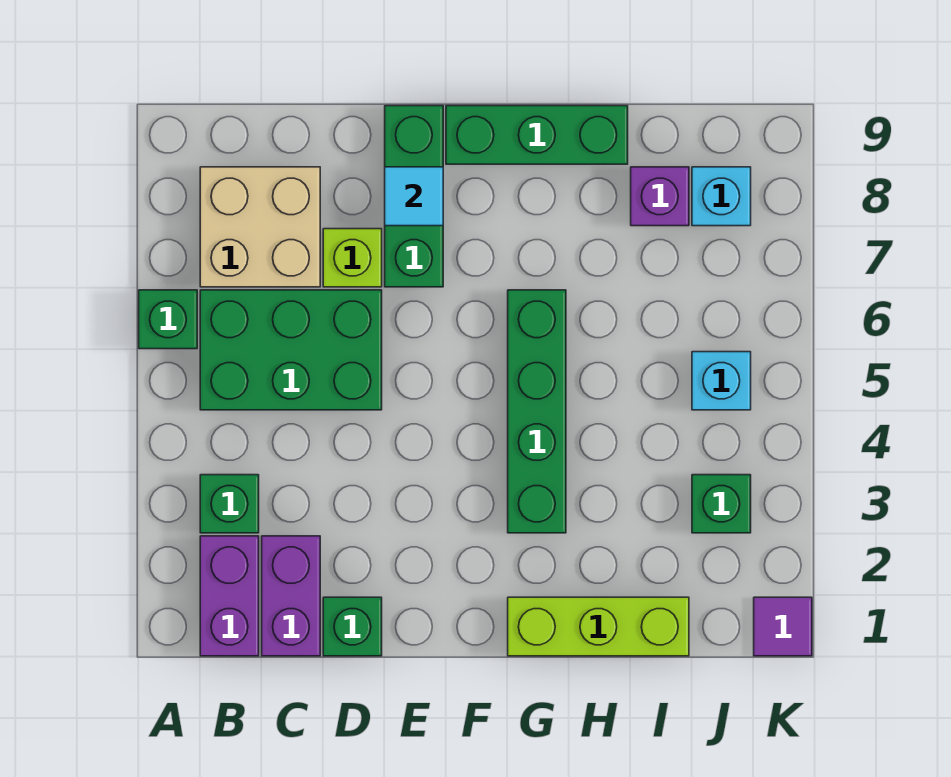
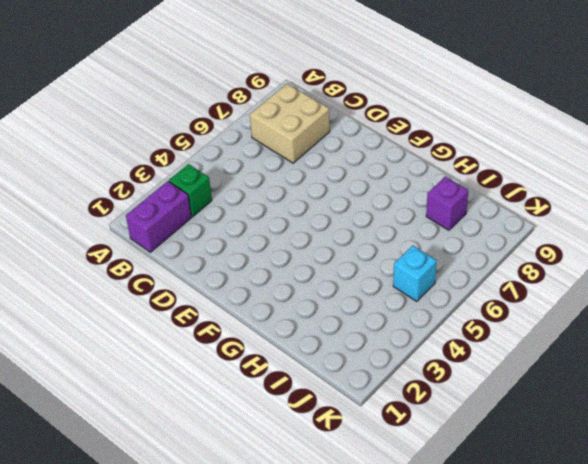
none -> green 1x1 brick [139,290,197,349]
none -> green 2x3 brick [200,290,382,410]
none -> purple 1x2 brick [262,536,320,656]

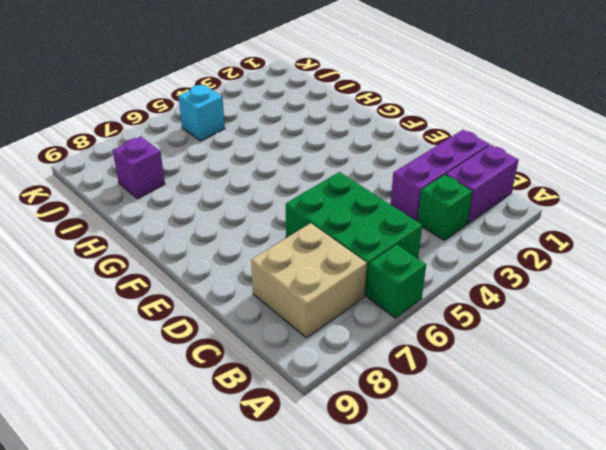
purple 1x3 brick [390,130,489,221] -> purple 1x2 brick [262,536,320,656]
none -> green 1x1 brick [323,597,382,656]
none -> lime 1x1 brick [323,229,382,287]
none -> green 1x3 brick [385,106,443,287]

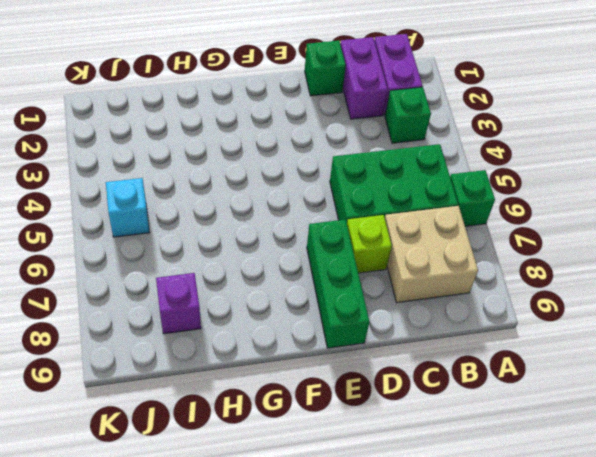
none -> green 1x3 brick [446,106,628,164]
none -> lime 1x3 brick [508,597,689,656]
none -> green 1x4 brick [508,290,566,533]

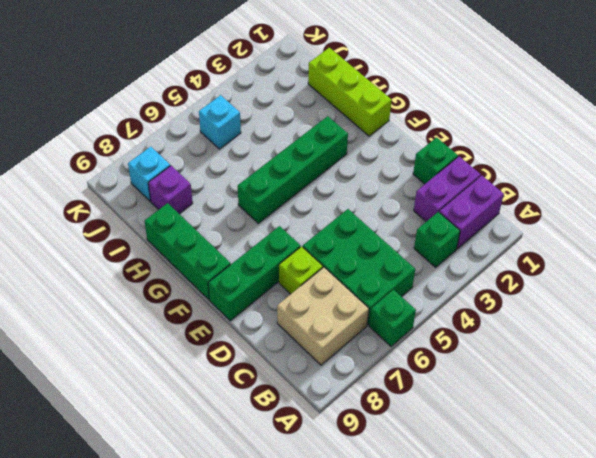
none -> green 1x1 brick [692,475,751,533]
none -> purple 1x1 tile [754,597,812,656]
none -> cyan 1x1 tile [385,167,443,226]

